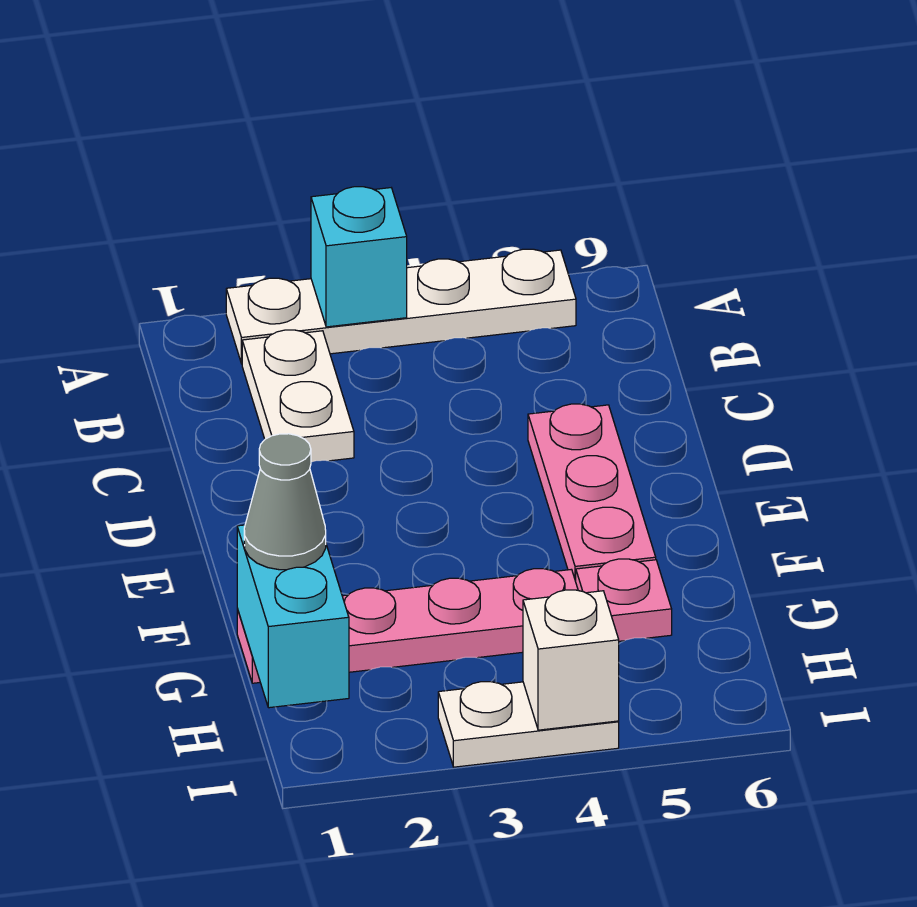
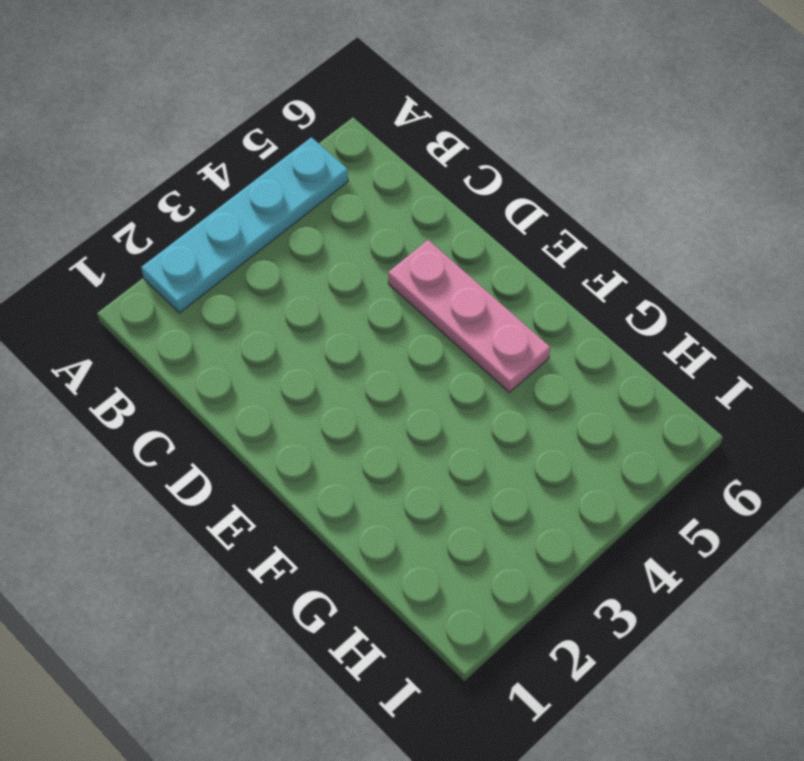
cyan 1x4 plate [141,137,348,313] -> white 1x4 plate [226,249,576,364]
none -> white 1x2 plate [242,330,354,462]
none -> pink 1x4 plate [237,569,578,683]

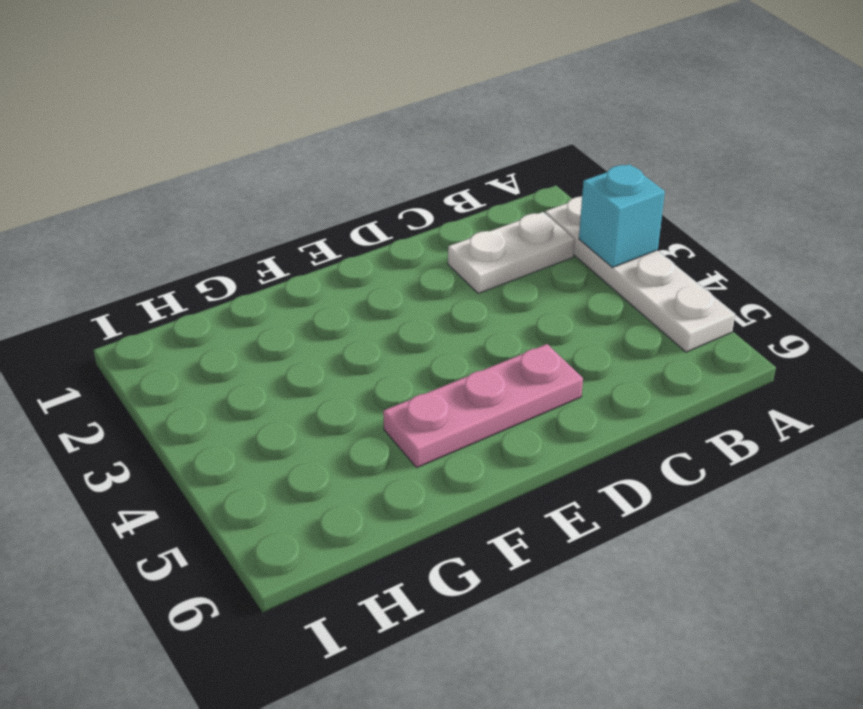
none -> pink 1x4 plate [237,569,578,683]
none -> pink 1x1 plate [576,559,672,641]

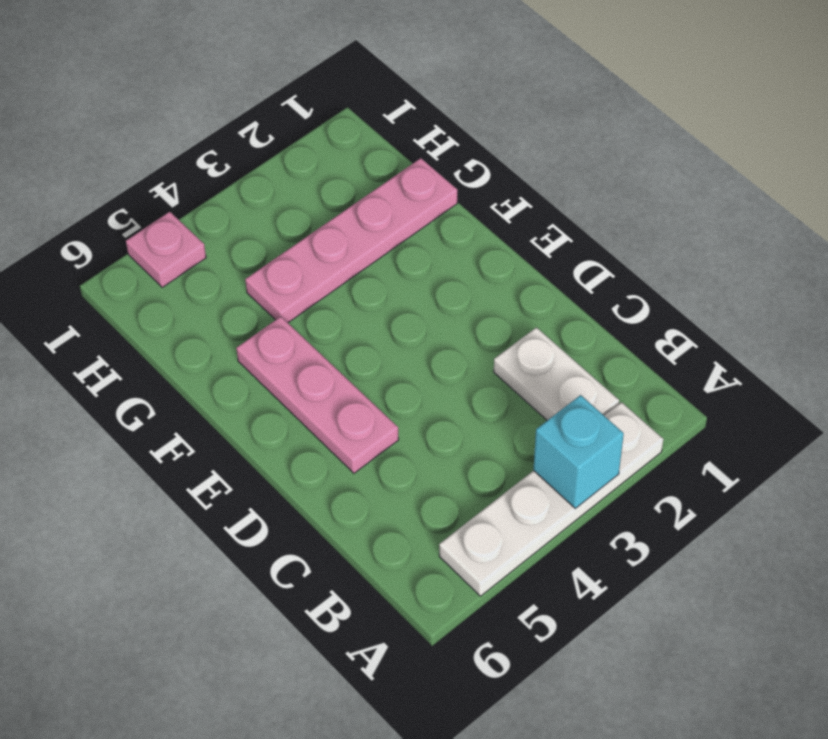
pink 1x1 plate [126,212,206,287] -> pink 1x1 plate moved to [576,559,672,641]
none -> white 1x2 plate [438,682,619,767]
none -> cyan 1x2 brick [237,525,349,708]

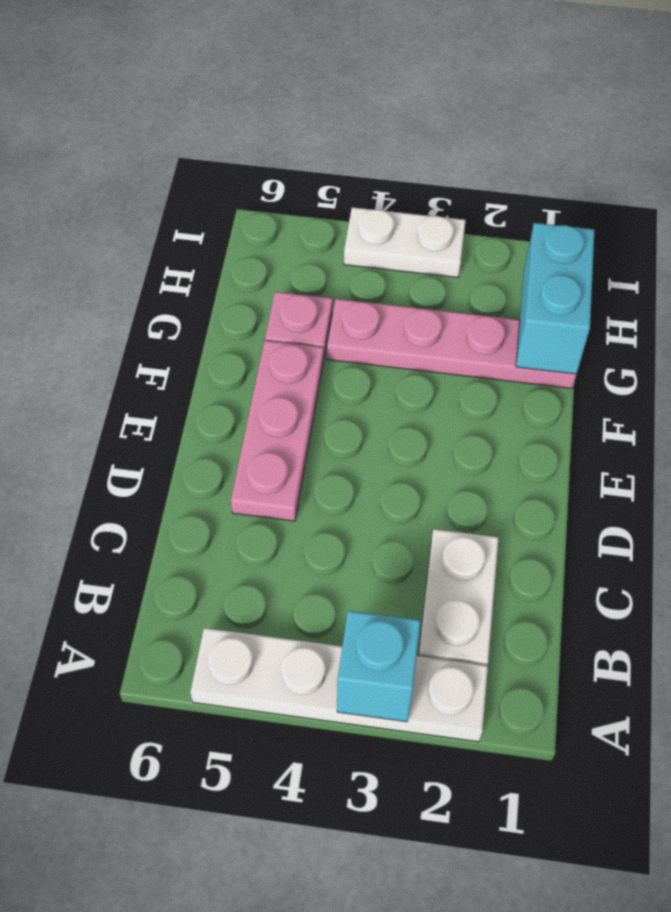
none -> white 1x1 brick [523,590,619,730]
none -> grey 1x1 cone [244,434,326,570]

